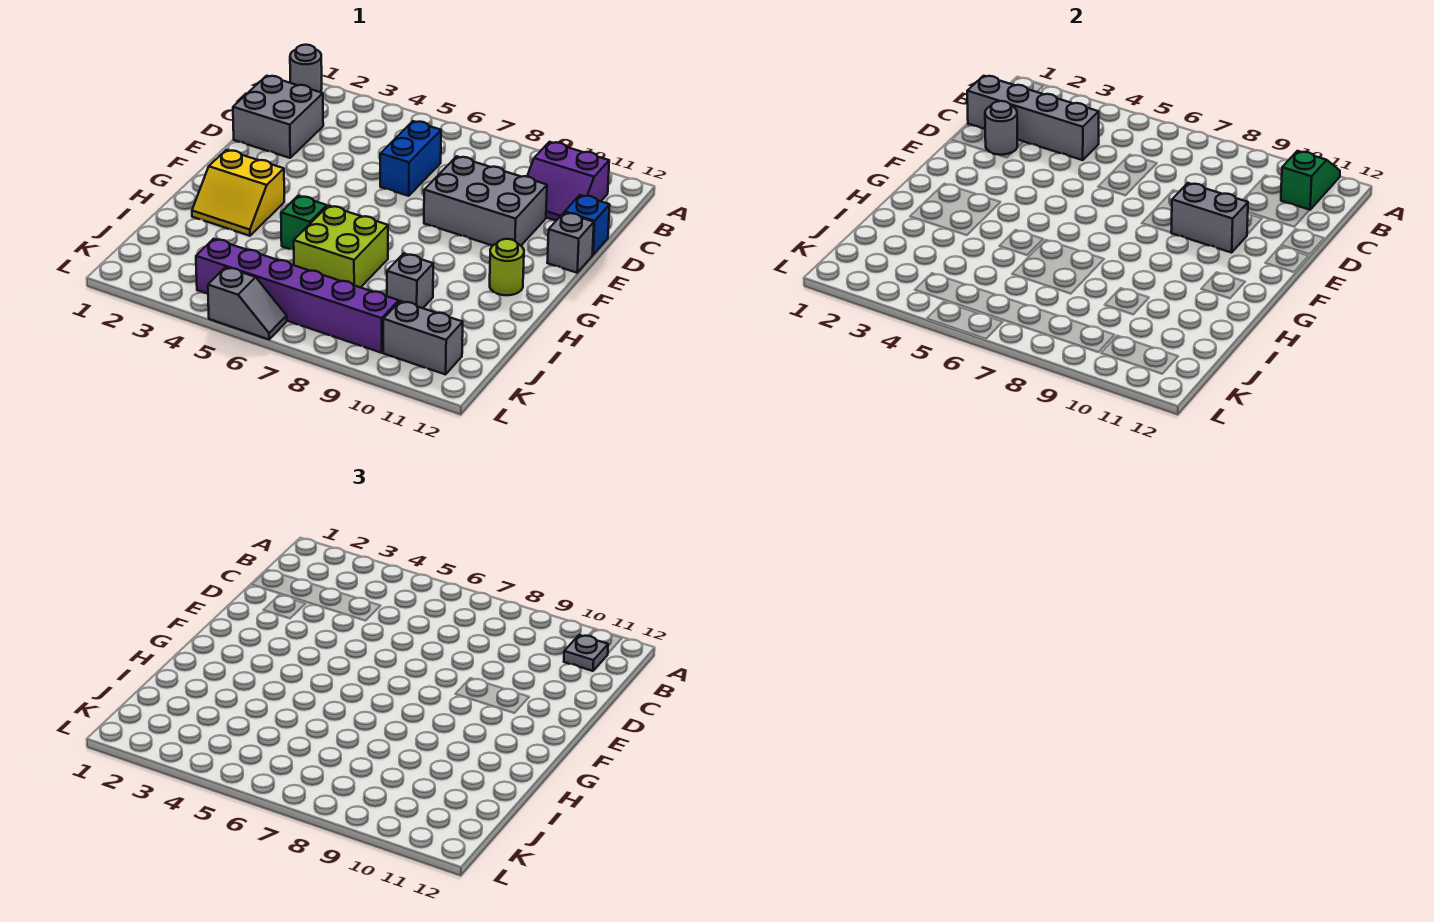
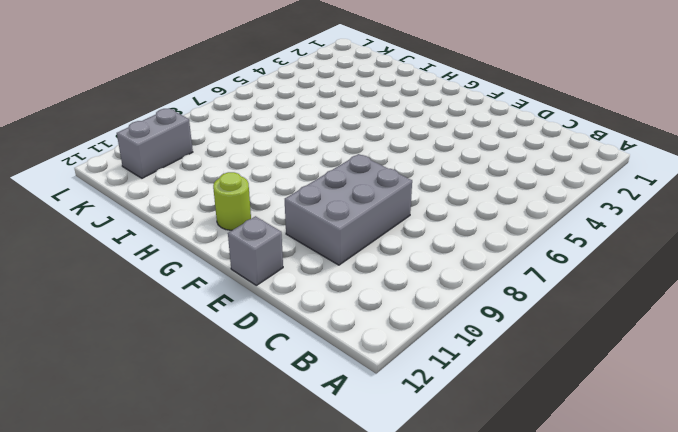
none -> grey 1x1 round brick [290,45,322,92]
none -> purple 2x2 slope [527,142,609,221]
none -> grey 2x2 brick [233,76,323,158]

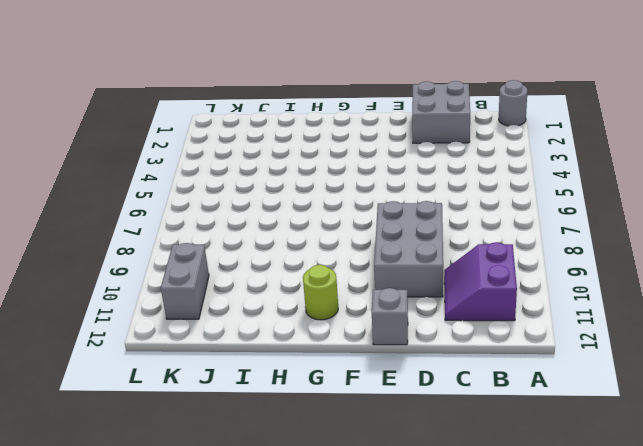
none -> blue 1x2 brick [380,121,441,196]
none -> blue 1x1 brick [565,195,610,255]
none -> yellow 2x2 slope [192,150,284,236]

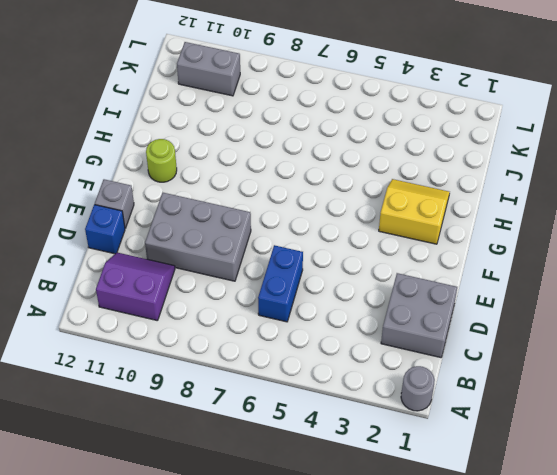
none -> green 1x1 brick [281,196,327,250]
none -> lime 2x2 brick [294,206,388,288]
none -> grey 1x1 brick [387,254,433,308]

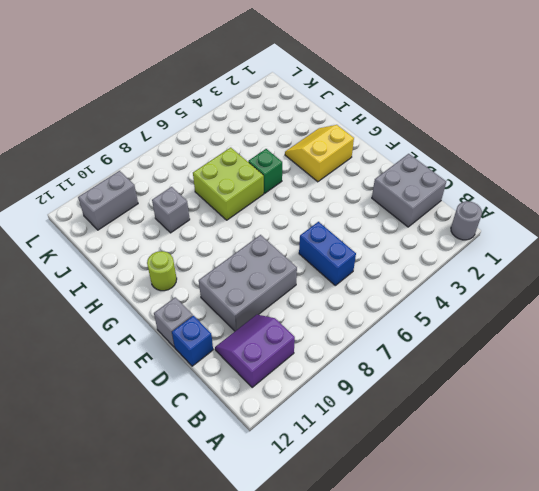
none -> purple 1x6 brick [196,239,399,353]
none -> grey 1x2 slope [208,267,287,339]
none -> green 1x2 slope [1281,151,1340,210]

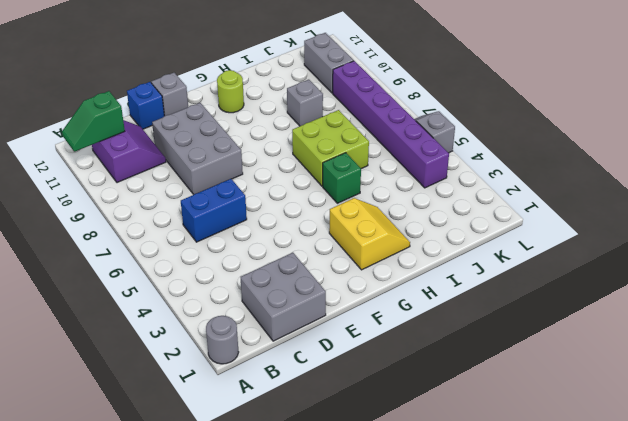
none -> grey 1x4 brick [967,76,1099,160]
none -> grey 1x1 round brick [985,101,1017,155]
none -> grey 1x2 brick [1171,183,1248,253]

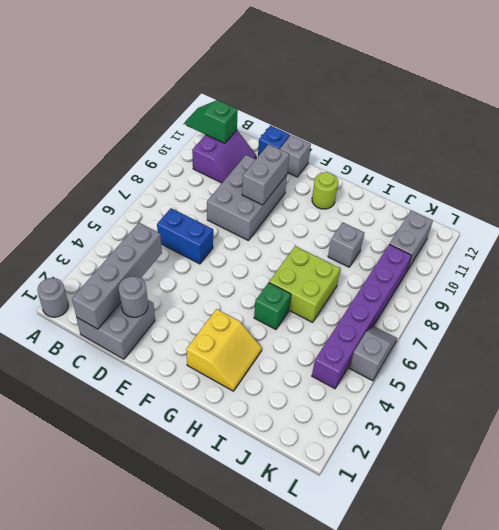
none -> grey 1x1 plate [564,635,608,671]

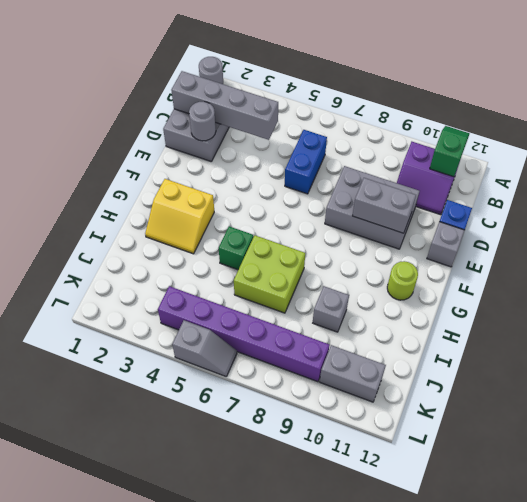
none -> grey 1x1 plate [564,635,608,671]

